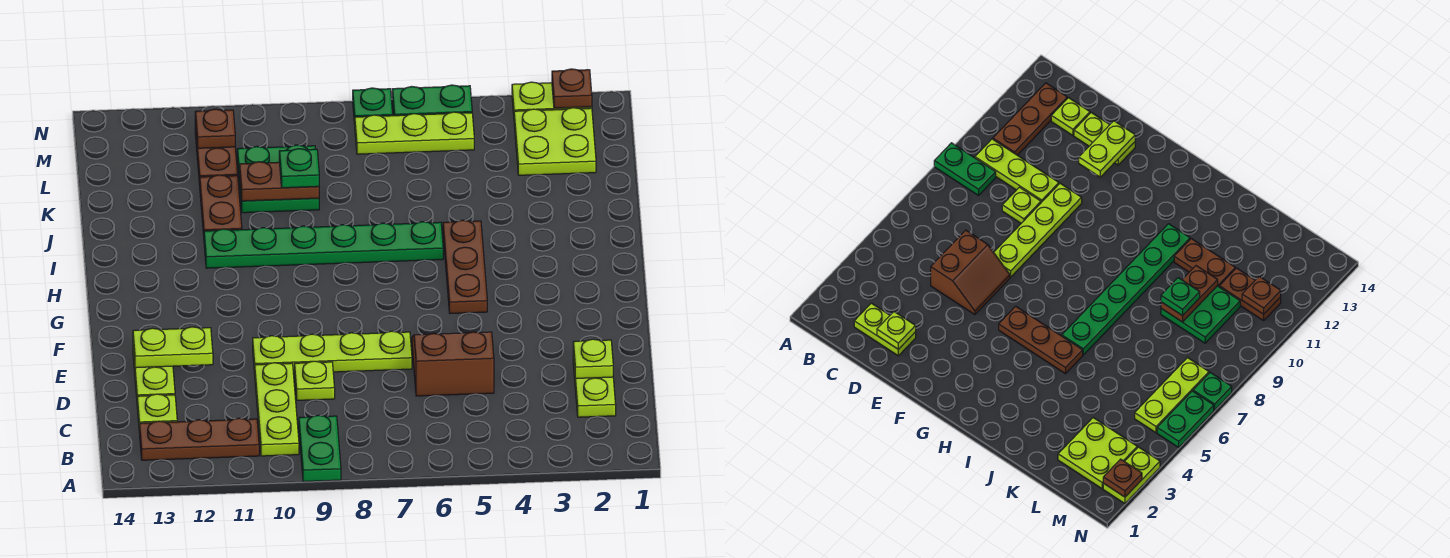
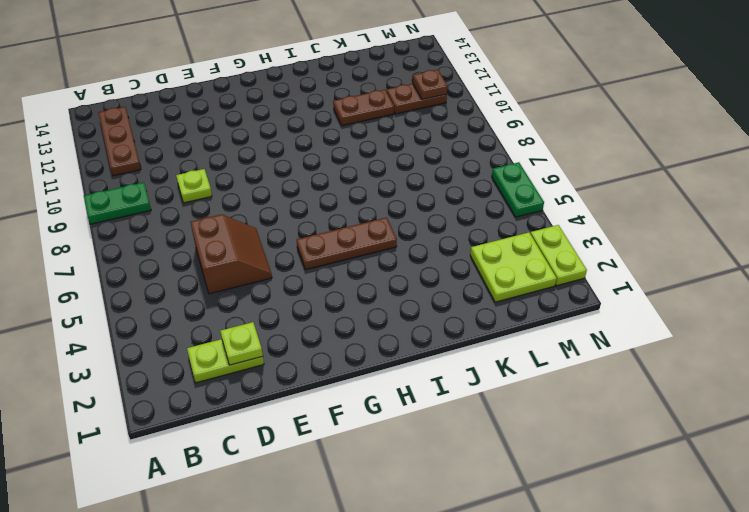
none -> lime 1x3 plate [255,363,299,456]
none -> lime 1x1 plate [137,394,177,433]
none -> lime 1x2 plate [133,348,175,397]

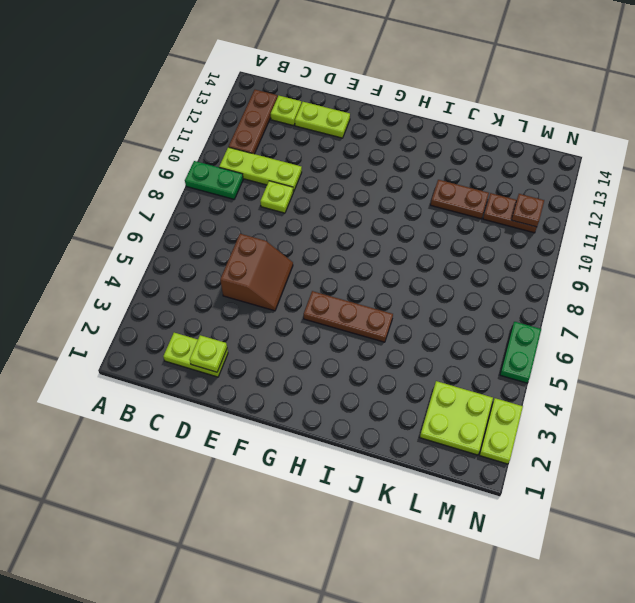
none -> lime 1x4 plate [253,331,412,373]
none -> green 1x6 plate [204,222,443,268]
none -> green 2x2 plate [237,145,319,213]

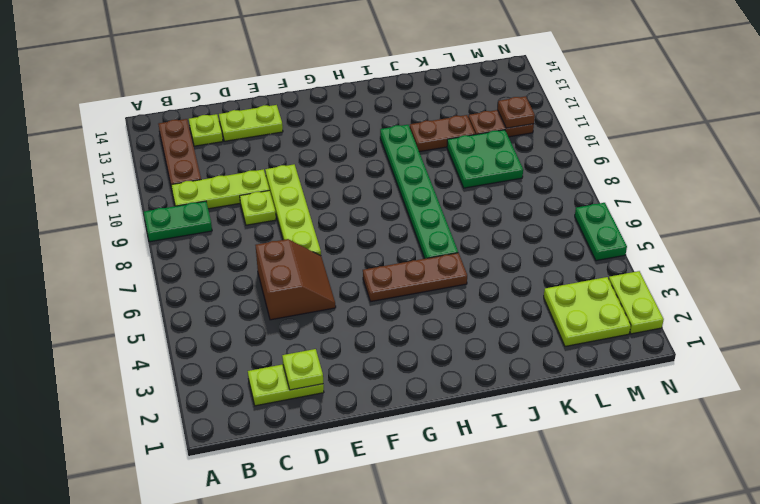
none -> lime 1x3 plate [355,112,474,154]
none -> green 1x1 plate [353,88,393,124]
none -> lime 1x2 plate [133,327,213,368]

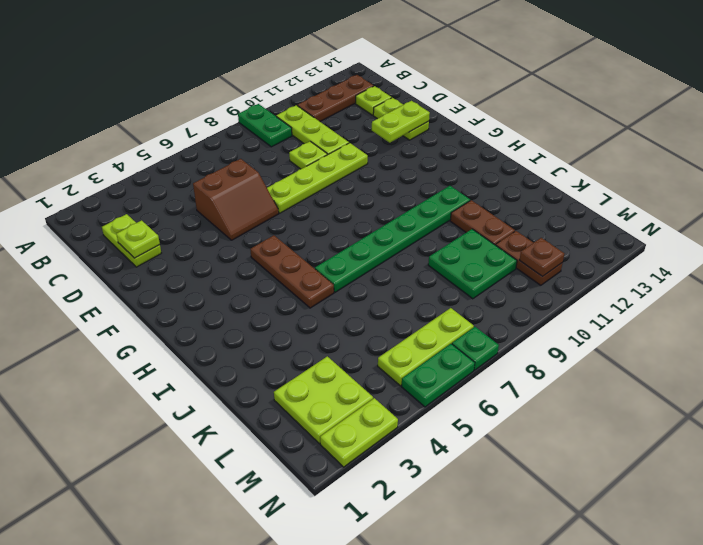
none -> brown 1x2 plate [240,162,319,201]
none -> brown 1x1 plate [552,69,592,108]
none -> green 1x1 plate [279,149,319,188]

